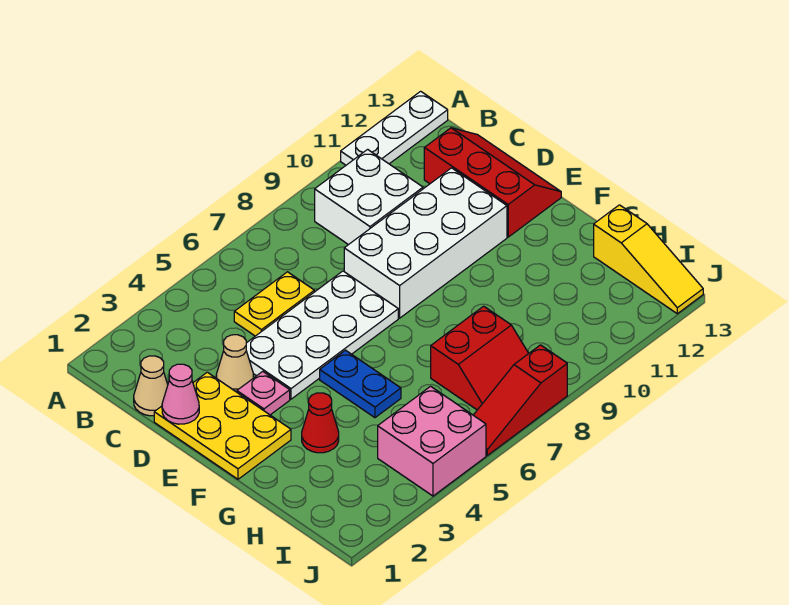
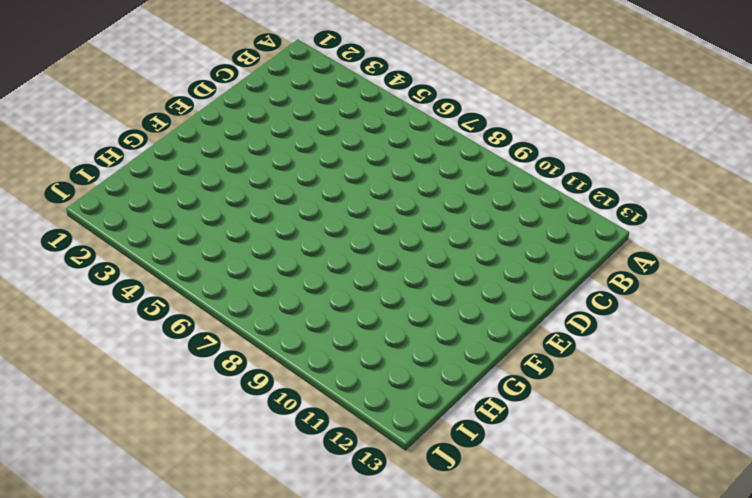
none -> white 1x3 plate [341,91,448,165]
none -> white 2x2 brick [315,149,423,245]
none -> tan 1x1 cone [134,356,168,416]

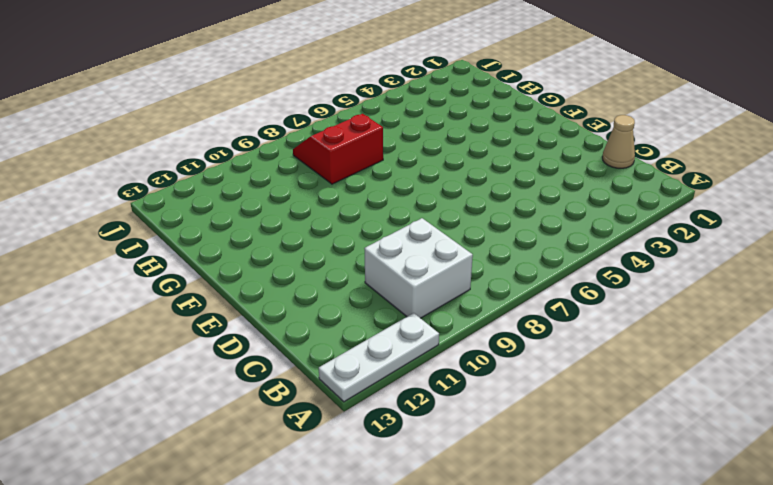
none -> yellow 1x2 plate [234,272,314,336]
none -> red 2x3 slope [424,128,561,237]
none -> yellow 2x3 plate [154,372,291,479]

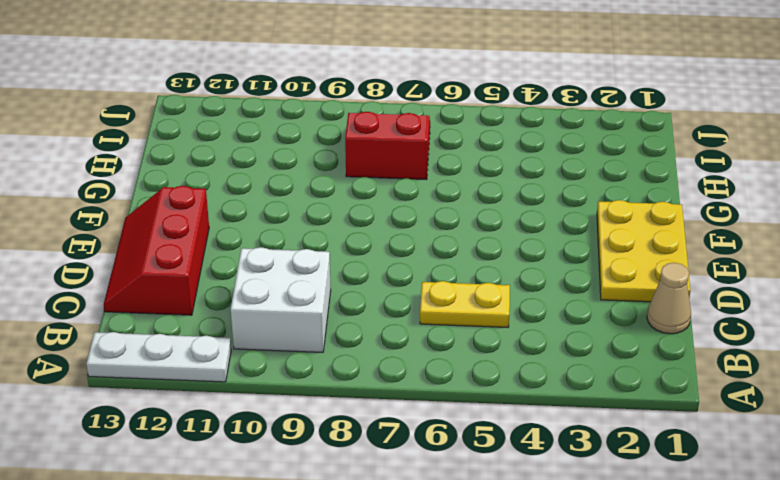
none -> tan 1x1 cone [216,335,253,392]
none -> white 2x4 plate [246,271,398,399]
none -> white 2x4 brick [344,168,507,318]

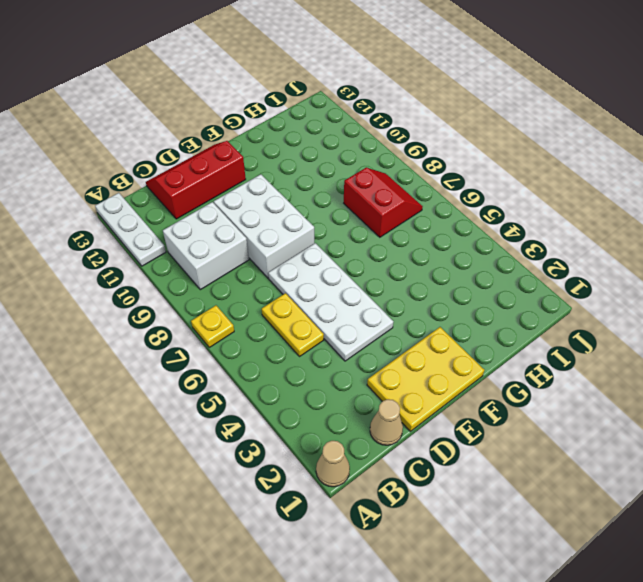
tan 1x1 cone [316,441,350,487] -> tan 1x1 cone moved to [216,335,253,392]
yellow 1x1 plate [191,305,234,347] -> none
white 2x3 brick [214,174,314,278] -> white 2x4 brick [344,168,507,318]
none -> pink 1x1 plate [237,371,290,415]
none -> blue 1x2 plate [320,350,401,418]
none -> red 1x1 cone [302,393,339,453]

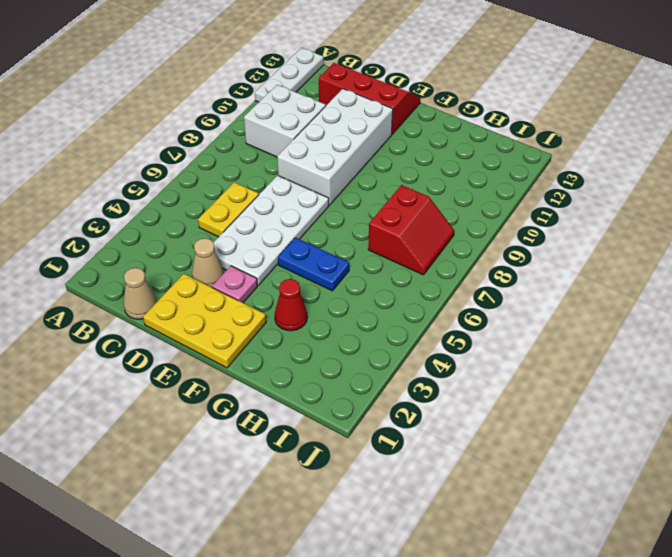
none -> yellow 1x3 slope [594,205,703,314]
none -> pink 2x2 brick [378,386,486,496]
none -> red 1x3 slope [474,345,567,455]

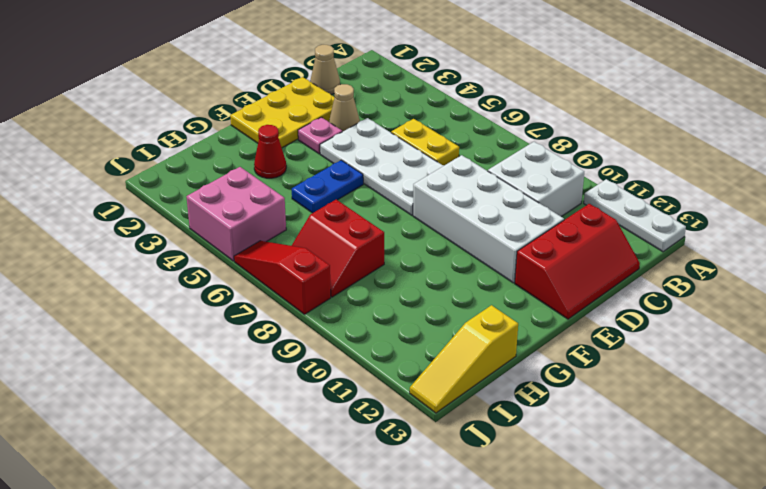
none -> pink 1x1 cone [162,364,199,424]

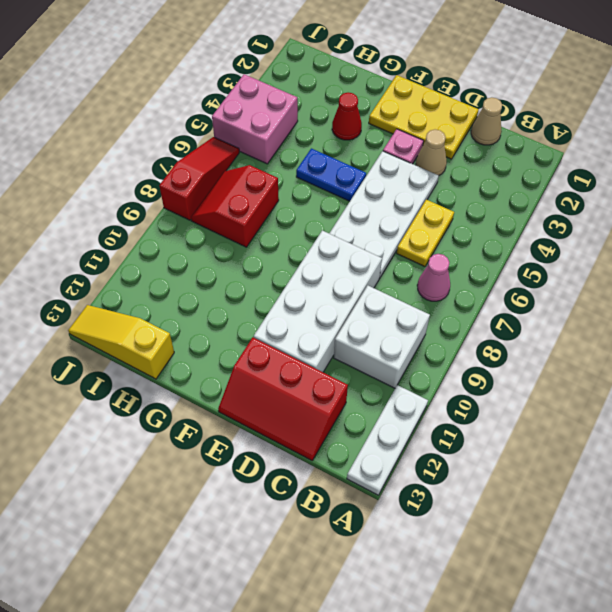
pink 1x1 cone [417,254,450,301] -> pink 1x1 cone moved to [162,364,199,424]

